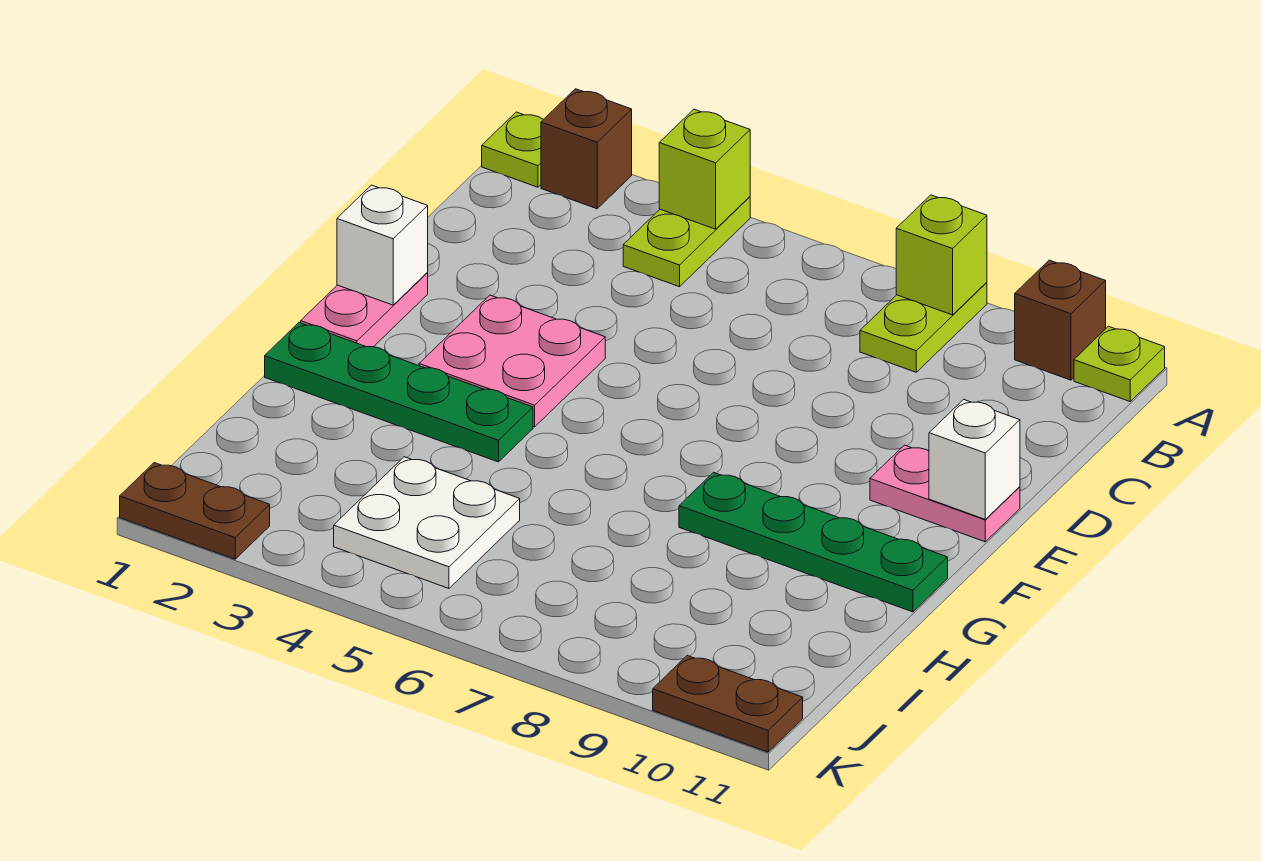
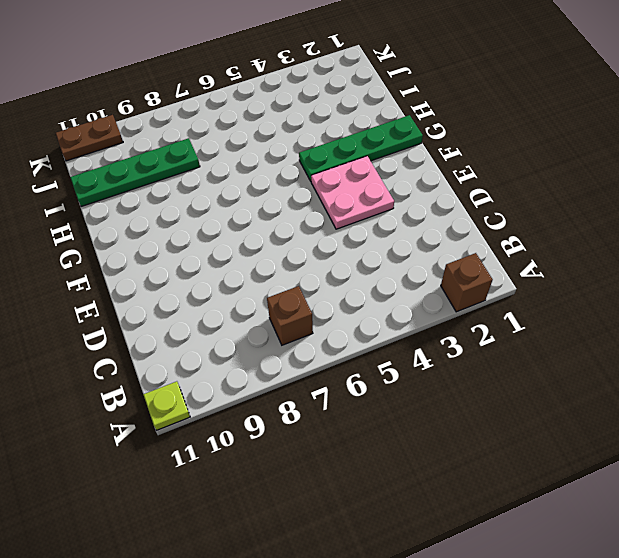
brown 1x1 brick [267,286,313,345] -> brown 1x1 brick moved to [1015,260,1106,380]
green 1x4 plate [70,138,200,207] -> green 1x4 plate moved to [679,472,948,612]
none -> lime 1x1 plate [482,112,544,187]
none -> lime 1x2 plate [623,197,750,287]
none -> lime 1x2 plate [860,282,987,372]

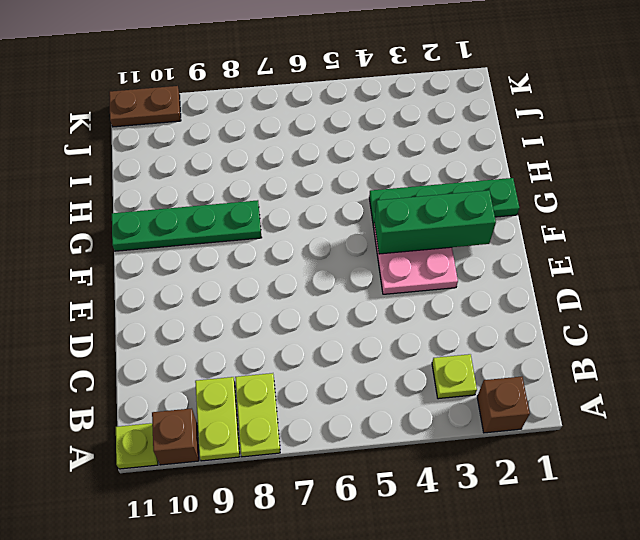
lime 1x2 plate [195,377,240,461] -> lime 1x2 plate moved to [623,197,750,287]
lime 1x1 plate [432,354,477,399] -> lime 1x1 plate moved to [482,112,544,187]
green 1x3 brick [374,190,496,254] -> none
none -> pink 1x2 plate [301,273,428,347]
none -> pink 1x2 plate [870,445,1020,542]
none -> white 2x2 plate [334,457,520,588]

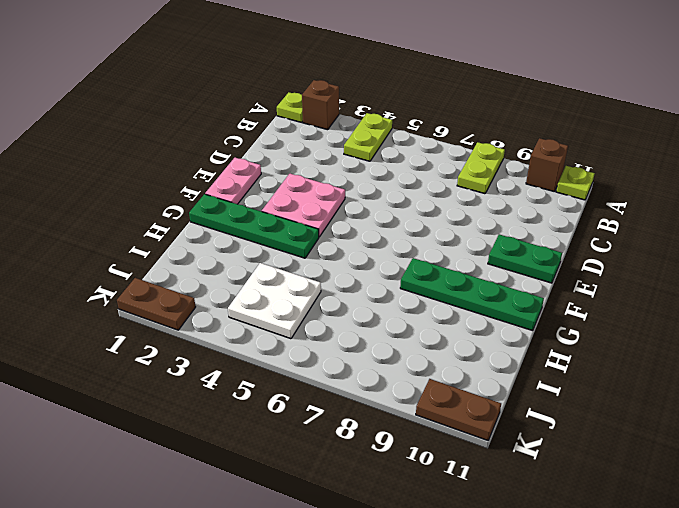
green 1x2 plate [488,234,562,283] -> pink 1x2 plate [870,445,1020,542]
none -> lime 1x1 brick [659,109,750,229]
none -> lime 1x1 brick [896,195,987,315]
none -> white 1x1 brick [337,185,428,305]

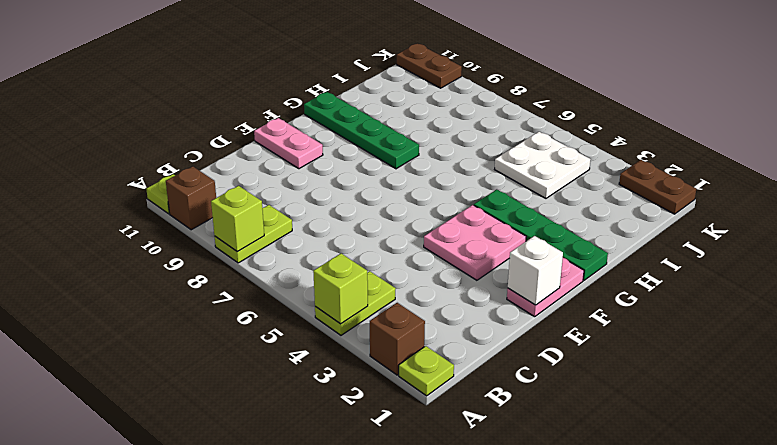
none -> white 1x1 brick [929,399,1020,519]

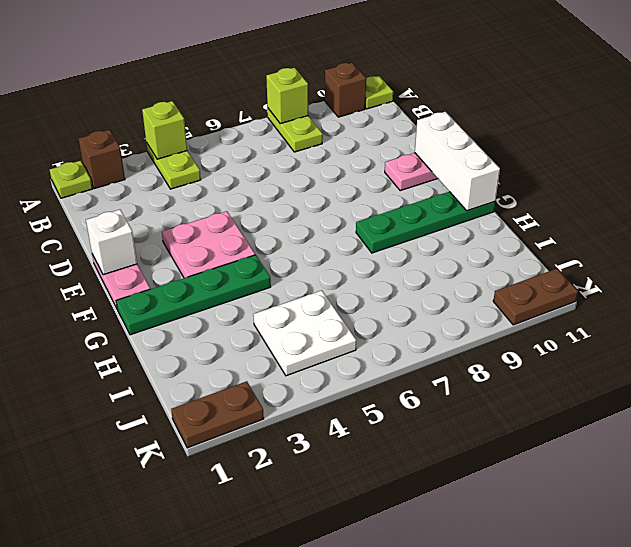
white 1x3 brick [415,112,500,211] -> white 1x1 brick [929,399,1020,519]

